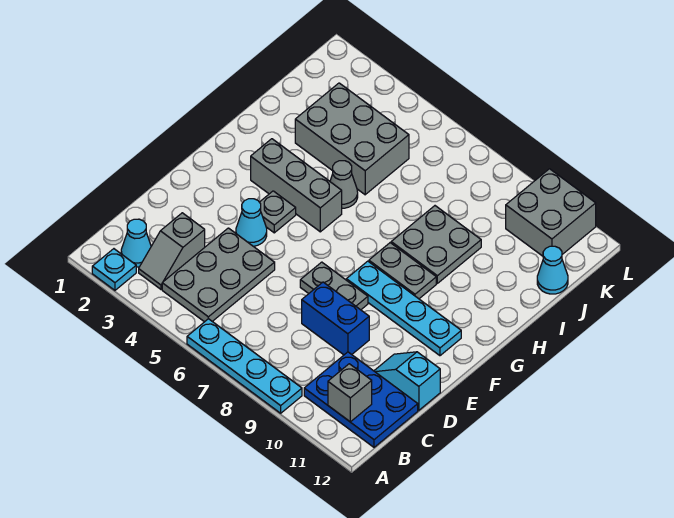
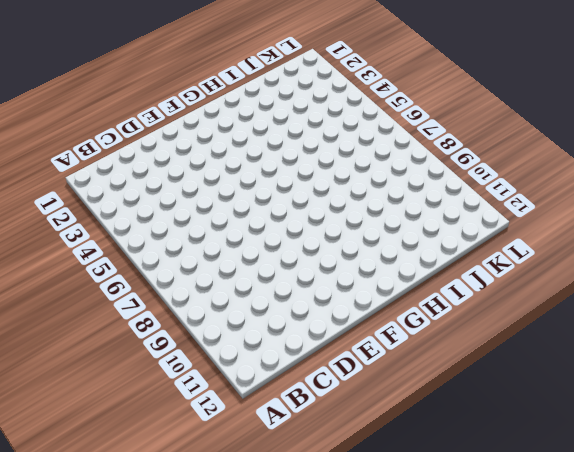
none -> cyan 1x1 plate [92,249,136,290]
none -> cyan 1x4 plate [187,319,302,413]
none -> cyan 1x1 cone [121,219,151,267]

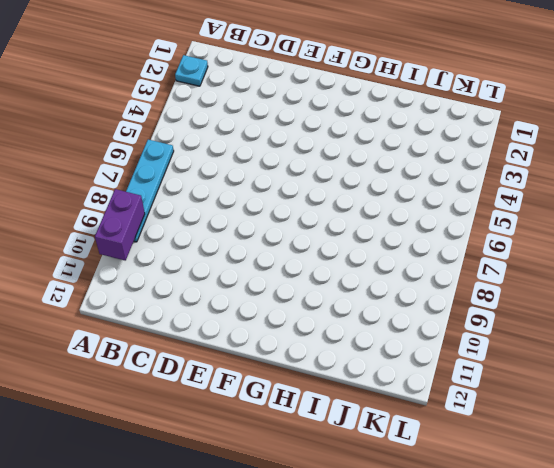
purple 1x2 brick [95,189,145,261] -> none
none -> cyan 1x1 cone [121,219,151,267]
none -> grey 1x2 slope [139,213,205,289]
none -> grey 2x3 plate [162,228,275,322]

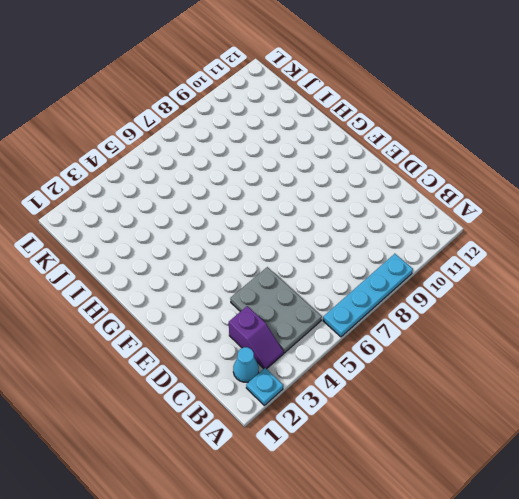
purple 1x2 slope [229,306,284,369] -> grey 1x2 slope [139,213,205,289]
none -> blue 2x3 plate [304,352,418,447]
none -> blue 1x2 brick [302,282,369,355]
none -> cyan 1x2 slope [374,352,440,410]

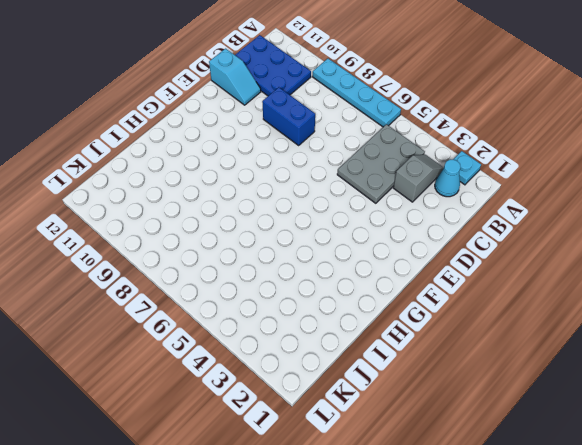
none -> cyan 1x1 cone [236,199,267,246]
none -> grey 1x2 plate [300,262,368,310]
none -> grey 1x1 plate [260,191,296,233]

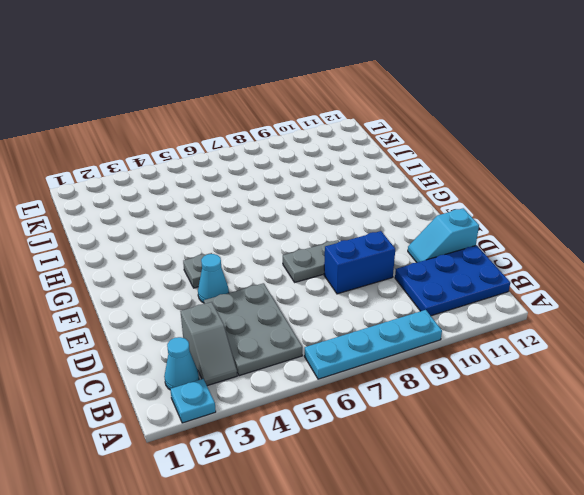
none -> cyan 1x4 plate [346,261,461,356]
none -> grey 1x3 brick [251,139,342,232]
none -> grey 1x2 plate [369,243,436,299]

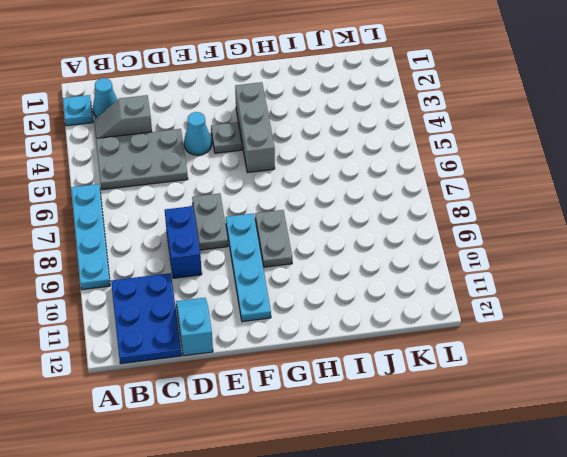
none -> grey 1x1 cone [330,161,358,208]
none -> grey 2x2 plate [391,206,481,283]
none -> grey 2x3 brick [295,83,409,195]

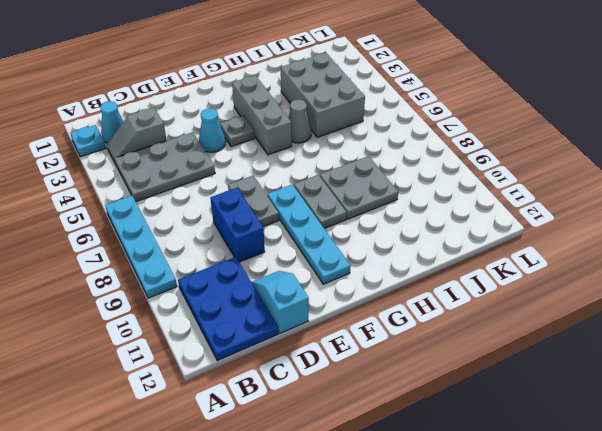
none -> cyan 1x1 cone [537,246,568,294]
none -> grey 2x2 brick [506,169,596,256]
none -> grey 1x1 brick [328,364,372,422]

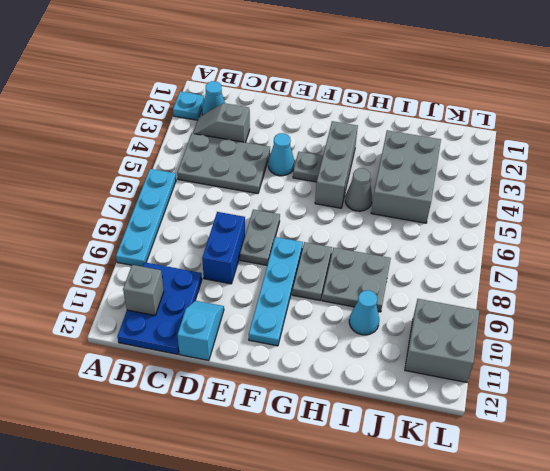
cyan 1x1 cone [349,290,379,335] -> cyan 1x1 cone moved to [537,246,568,294]

